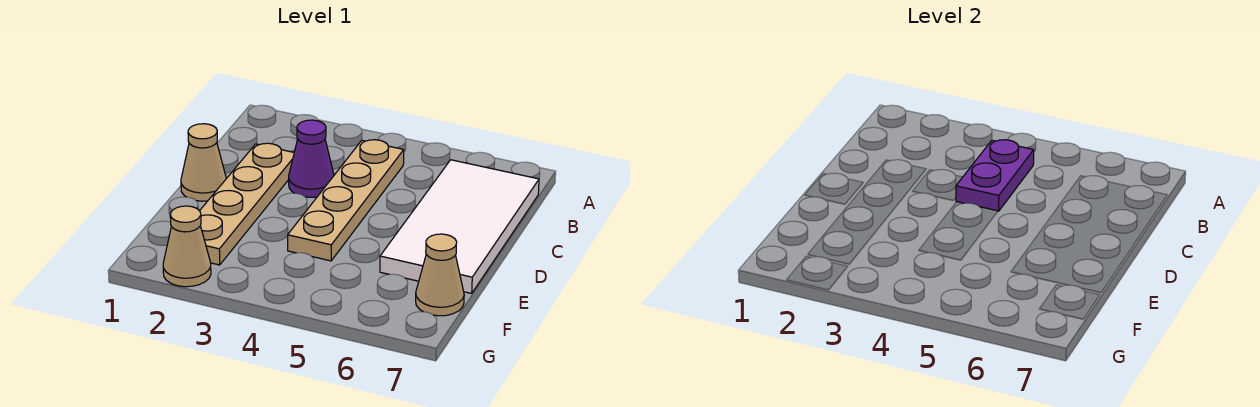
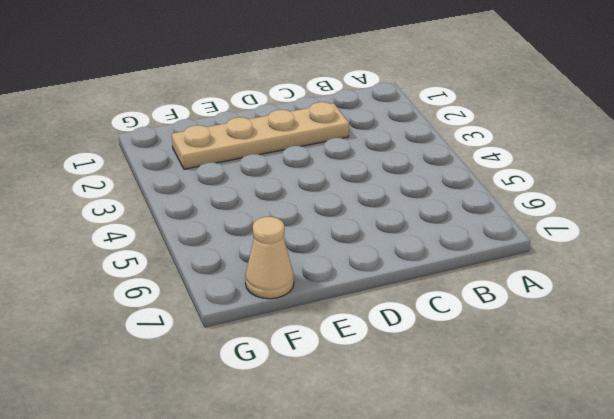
none -> tan 1x4 plate [288,140,404,261]
none -> white 2x4 tile [380,160,539,293]

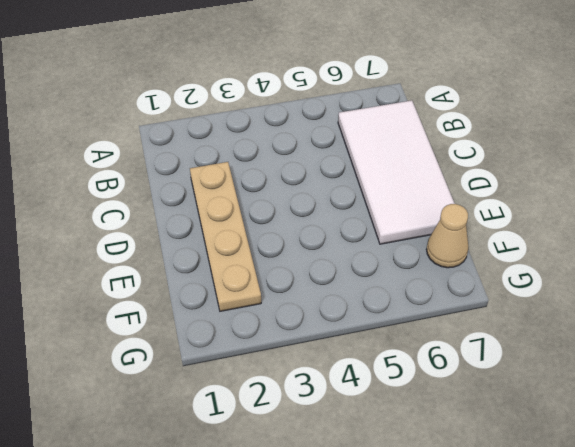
none -> tan 1x4 plate [288,140,404,261]
none -> purple 1x1 cone [289,120,334,197]

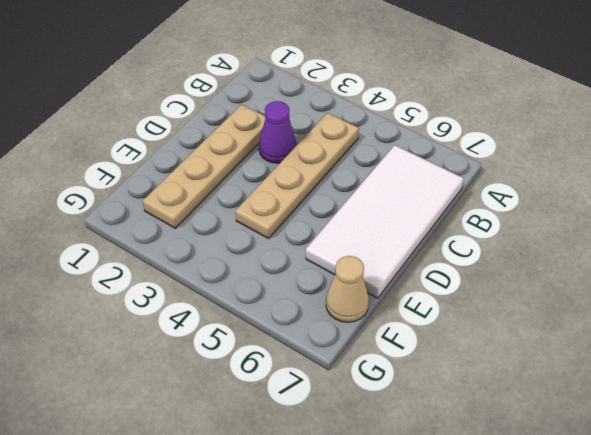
none -> tan 1x1 cone [181,124,226,201]
none -> tan 1x1 cone [163,206,211,287]

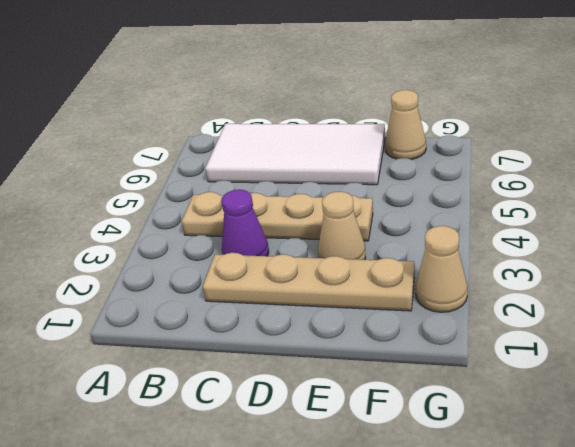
tan 1x1 cone [318,192,366,260] -> tan 1x1 cone moved to [181,124,226,201]
none -> purple 1x2 plate [956,140,1034,211]

